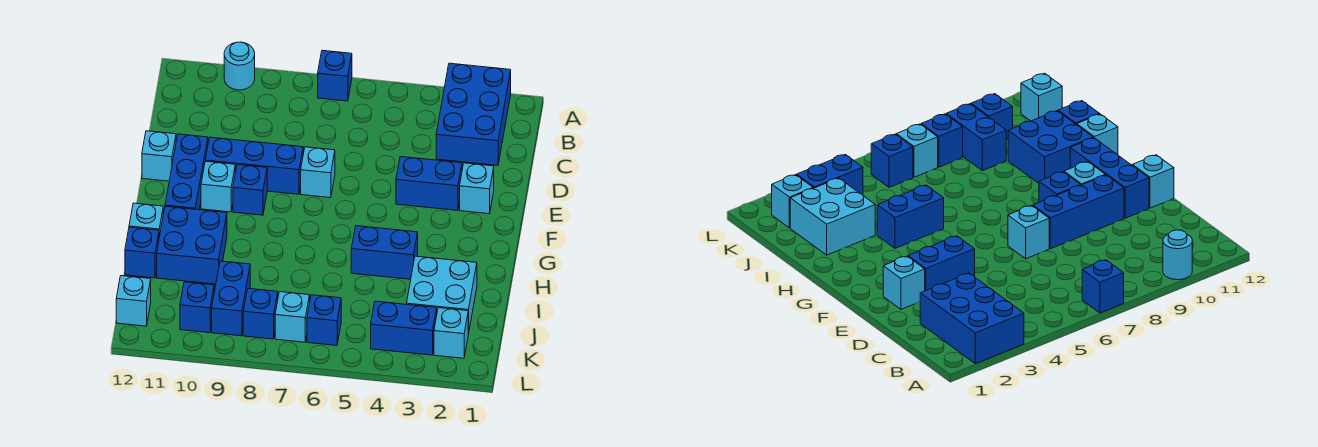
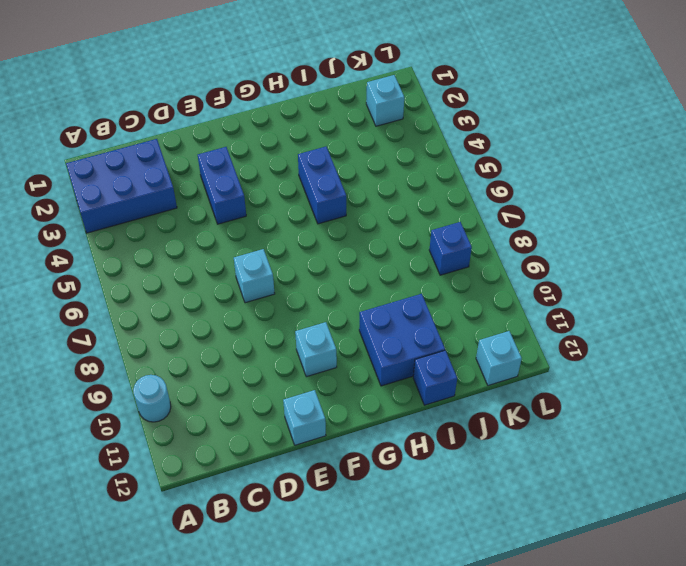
none -> blue 1x1 brick [318,50,352,101]
none -> cyan 1x1 brick [460,163,494,214]
none -> blue 1x3 brick [205,137,303,194]

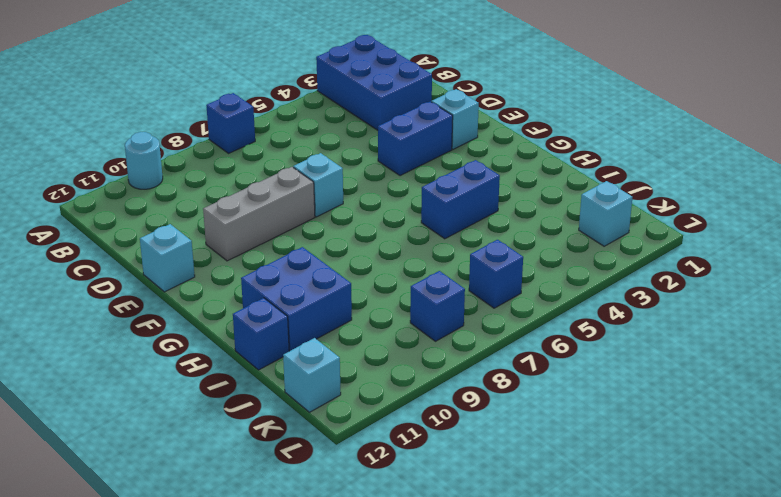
grey 1x3 brick [203,167,315,261] -> blue 1x3 brick [205,137,303,194]
none -> blue 1x3 brick [165,134,208,210]
none -> blue 1x1 brick [233,165,267,215]
none -> cyan 1x1 brick [201,161,235,212]

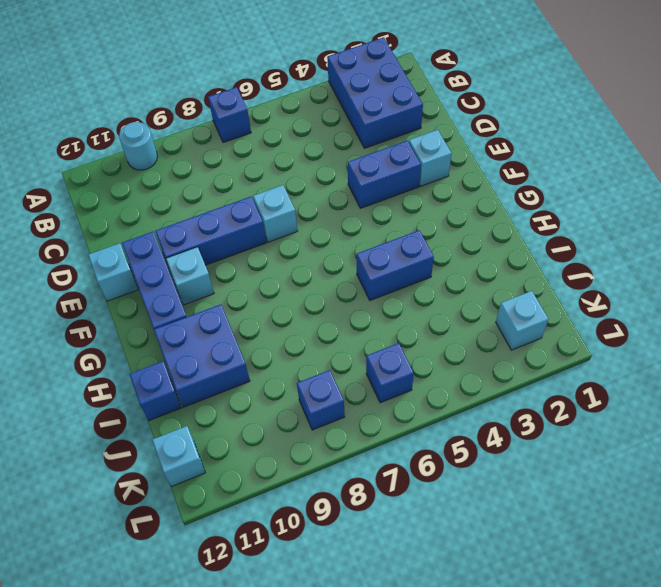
none -> blue 1x1 brick [233,165,267,215]
none -> cyan 1x1 brick [129,203,163,237]
none -> cyan 2x2 brick [407,256,477,334]

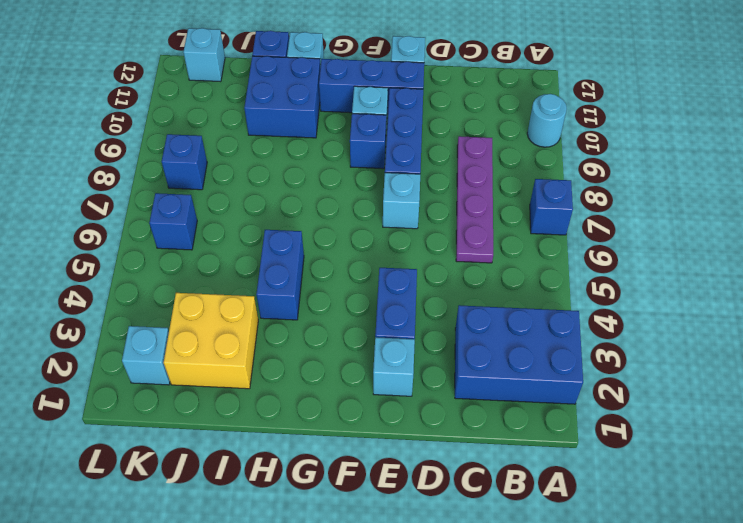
purple 1x4 plate [456,136,493,263] -> none
yellow 2x2 brick [164,293,258,389] -> cyan 2x2 brick [407,256,477,334]
none -> blue 1x2 brick [212,261,250,336]
none -> blue 1x2 brick [371,301,437,355]
none -> cyan 1x1 brick [275,292,310,342]

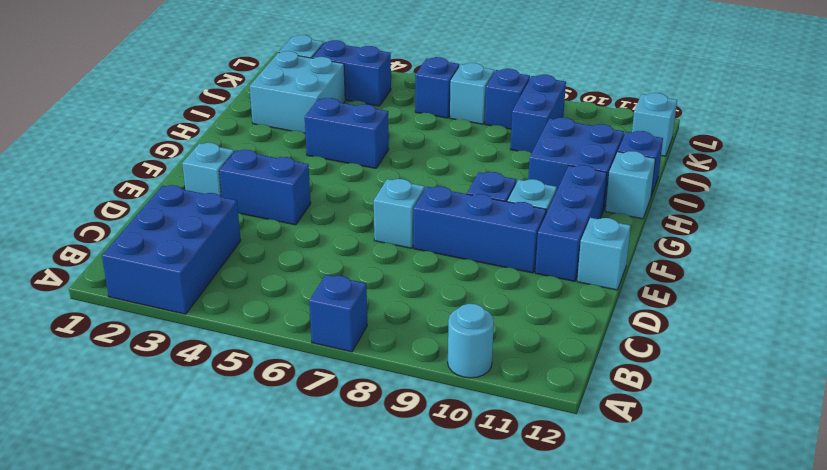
none -> blue 1x1 brick [180,282,214,333]

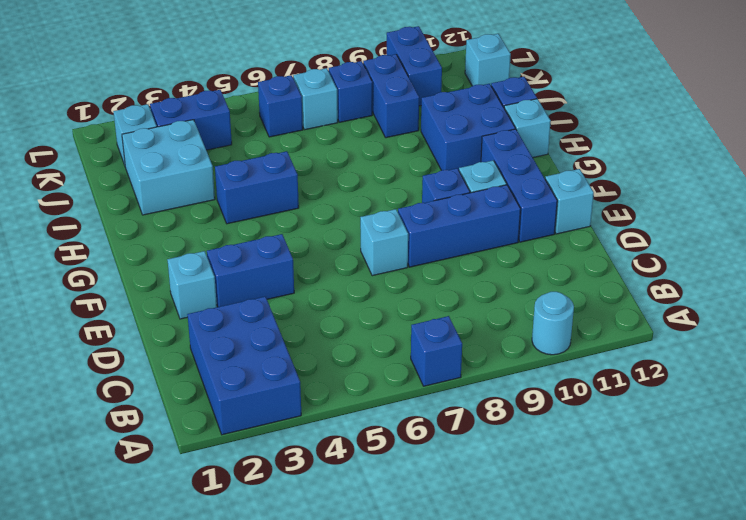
blue 1x2 brick [387,26,442,106] -> blue 1x1 brick [180,282,214,333]

